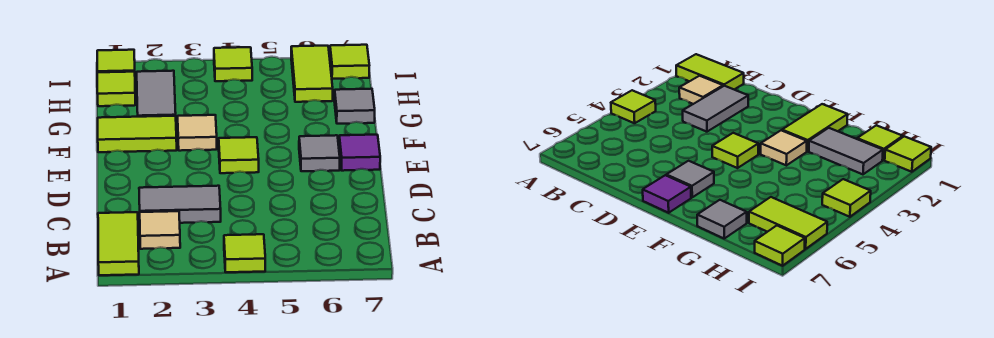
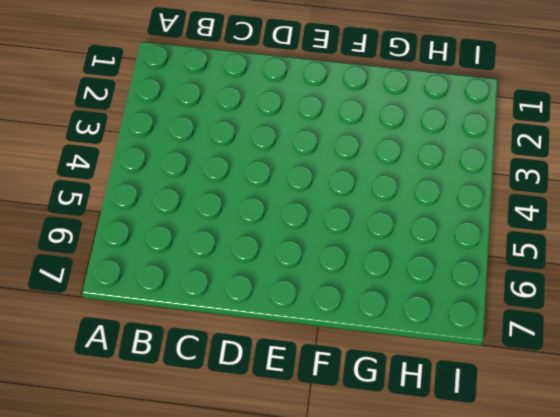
none -> lime 1x2 tile [98,212,139,275]
none -> lime 1x1 tile [224,234,265,272]
none -> tan 1x1 tile [140,211,180,249]

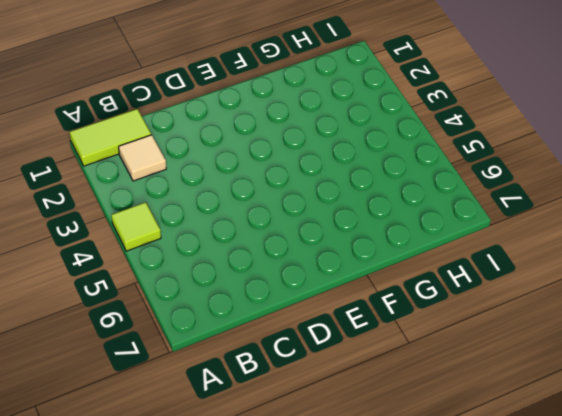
none -> grey 1x2 tile [139,186,221,223]
none -> lime 1x1 tile [219,137,259,173]
none -> grey 1x1 tile [299,135,340,171]

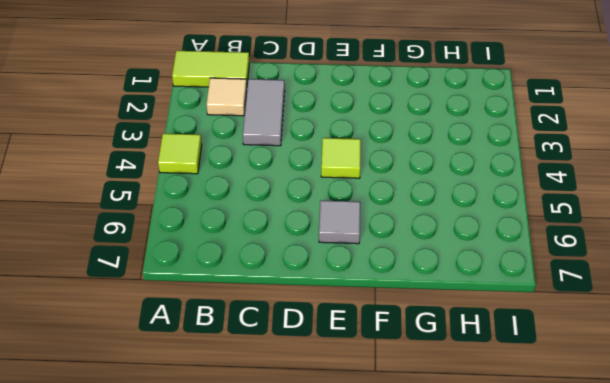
none -> purple 1x1 tile [339,135,380,171]
none -> lime 1x2 tile [98,116,177,152]
none -> tan 1x1 tile [178,115,217,151]

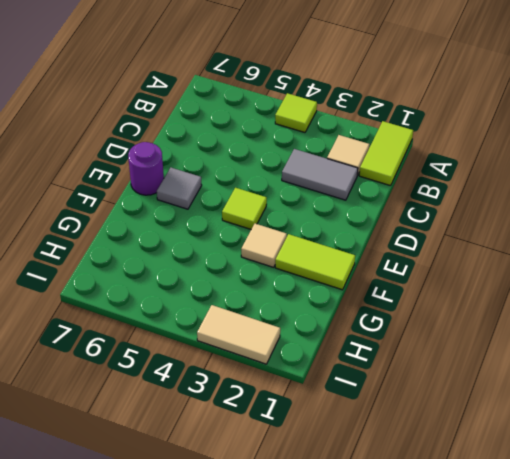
purple 1x1 round brick [128,142,164,195] -> purple 1x1 tile [339,135,380,171]
tan 1x2 tile [197,305,280,364] -> none
none -> grey 1x2 tile [137,71,176,117]
none -> grey 1x1 tile [335,89,375,124]
none -> lime 1x1 tile [97,72,135,106]

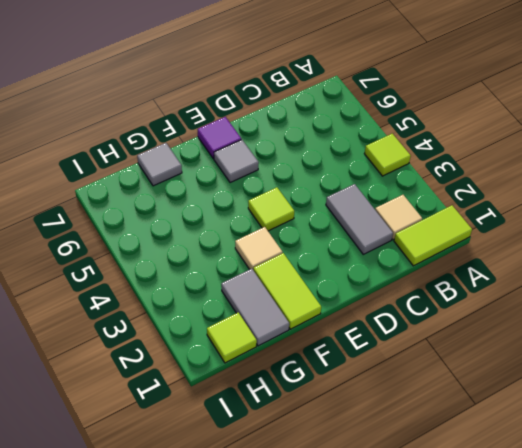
grey 1x2 tile [221,269,289,346] -> grey 1x2 tile turned to [137,71,176,117]
none -> lime 1x2 tile [291,46,333,102]
none -> lime 1x1 tile [97,50,135,72]
none -> lime 1x1 tile [214,47,252,81]

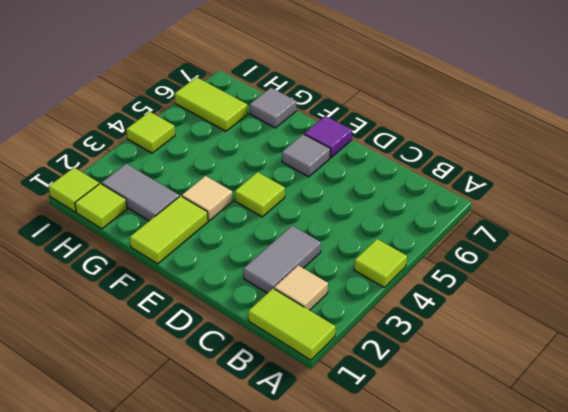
none -> lime 1x1 tile [330,45,369,79]

